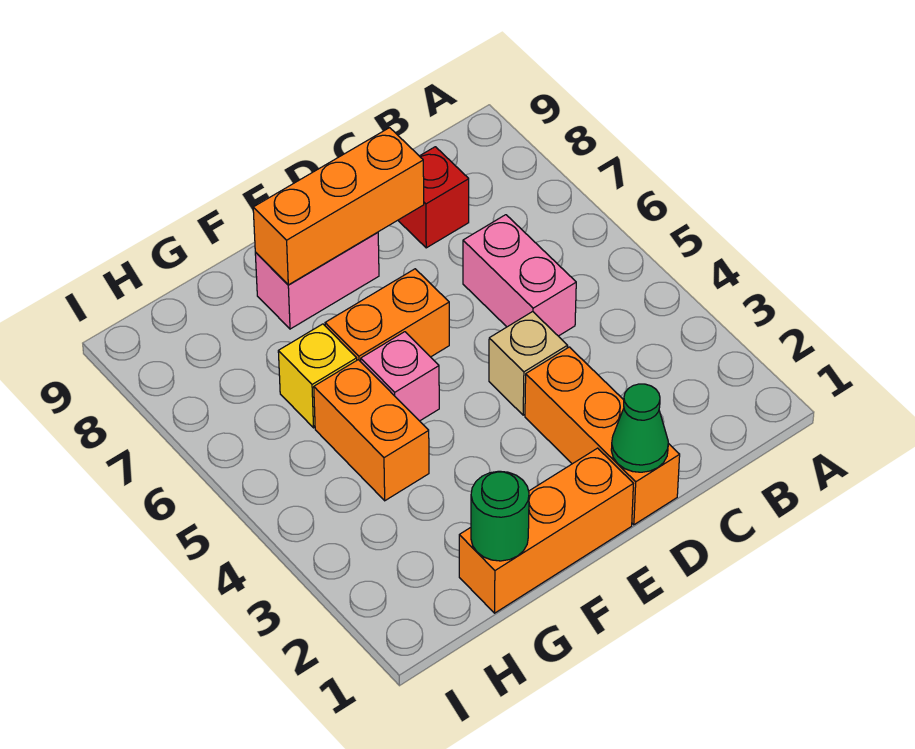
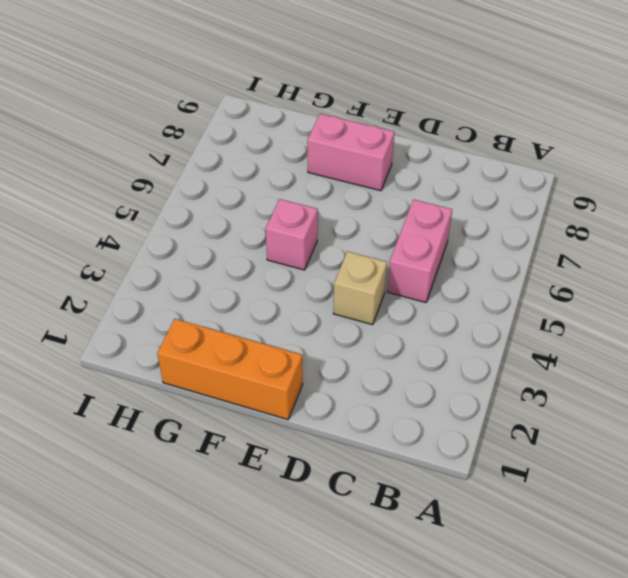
none -> red 1x1 brick [398,147,469,248]
none -> orange 1x3 brick [525,347,680,525]
none -> orange 1x2 brick [325,269,449,362]

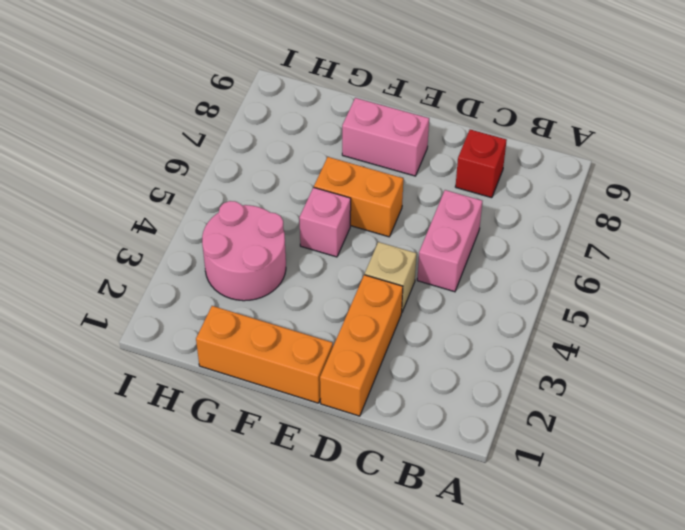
pink 2x2 round brick [202,201,286,301] -> orange 1x2 brick [314,360,429,501]
none -> yellow 1x1 brick [278,324,357,428]
none -> green 1x1 cone [611,384,668,472]
none -> orange 1x3 brick [253,128,424,285]

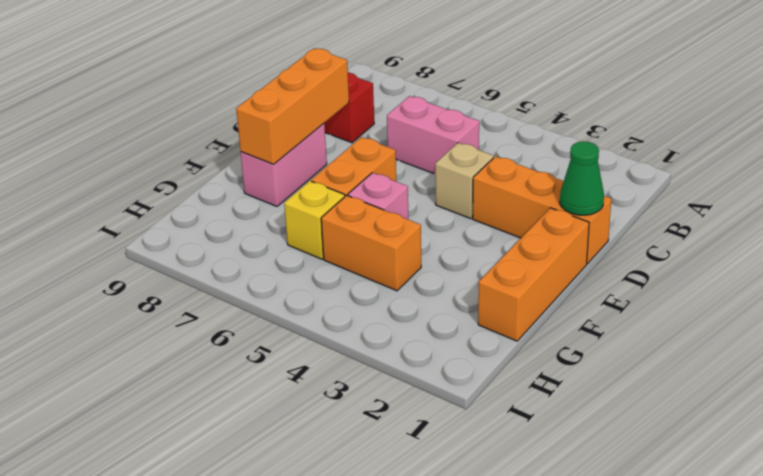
none -> green 1x1 round brick [471,471,529,561]

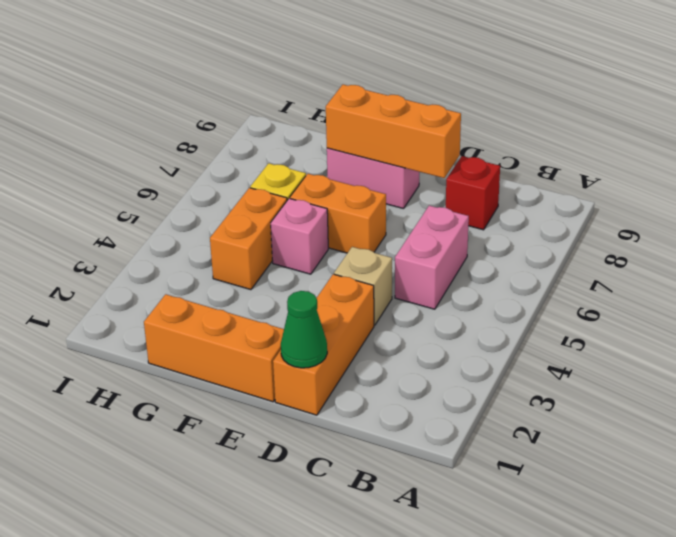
none -> green 1x1 round brick [471,471,529,561]

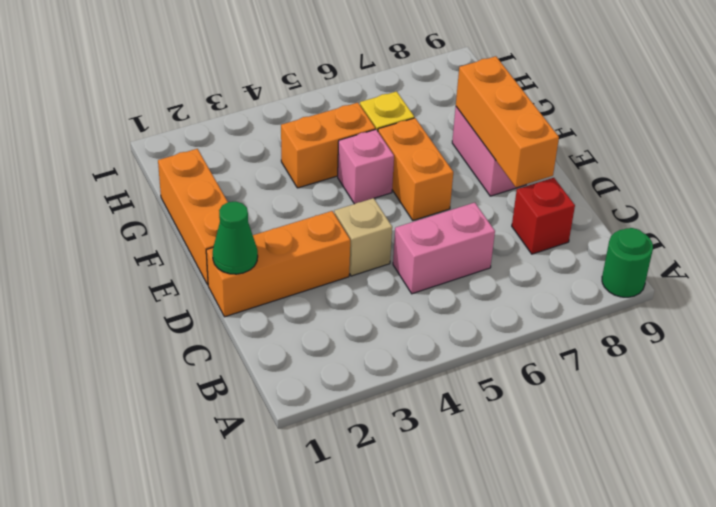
green 1x1 round brick [602,228,653,297] -> green 1x1 round brick moved to [471,471,529,561]

